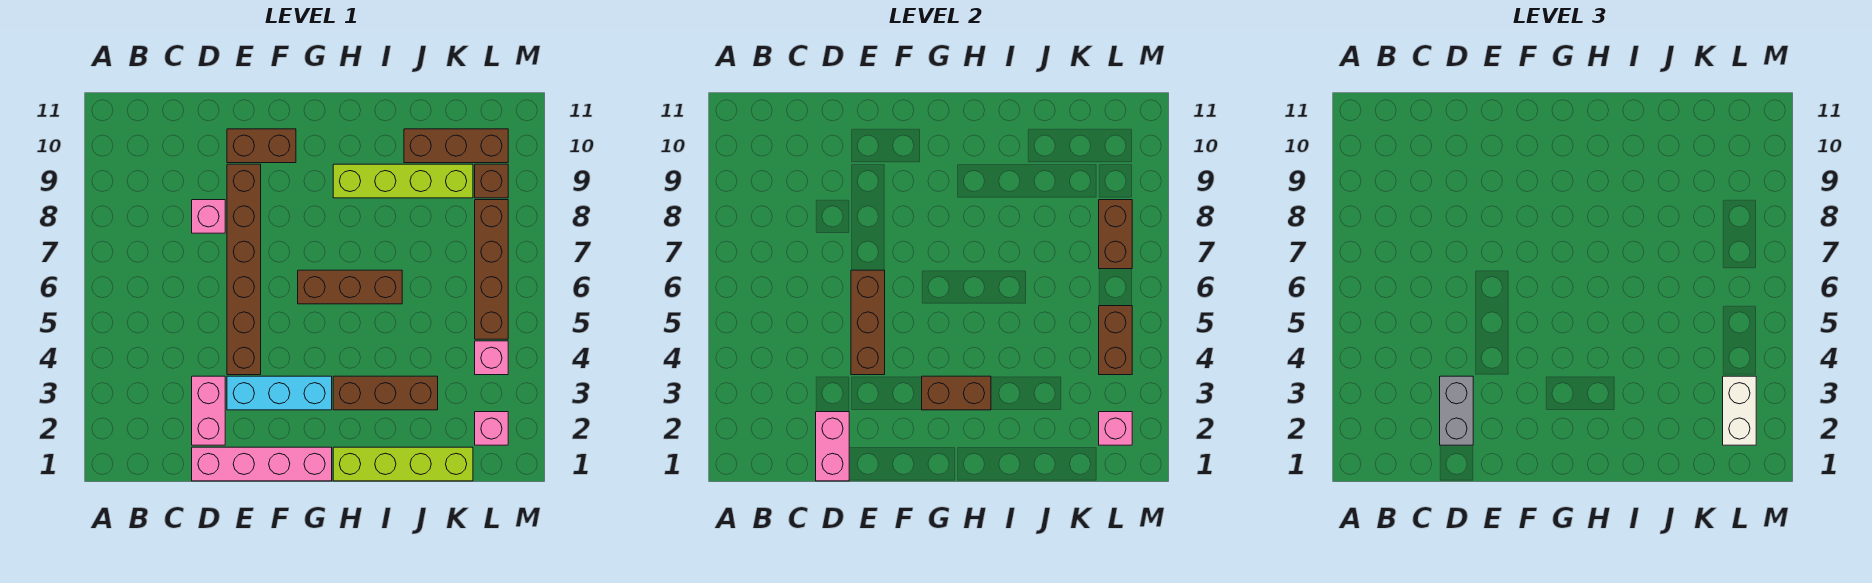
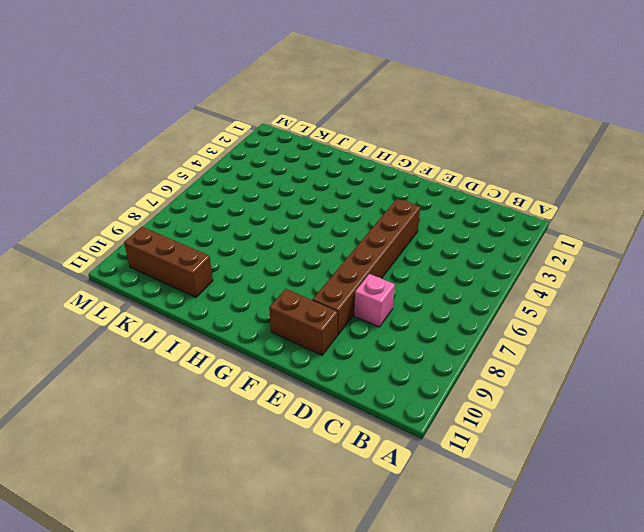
none -> pink 1x4 brick [192,447,332,481]
none -> pink 1x2 brick [192,376,225,445]
none -> cyan 1x3 brick [227,376,332,410]

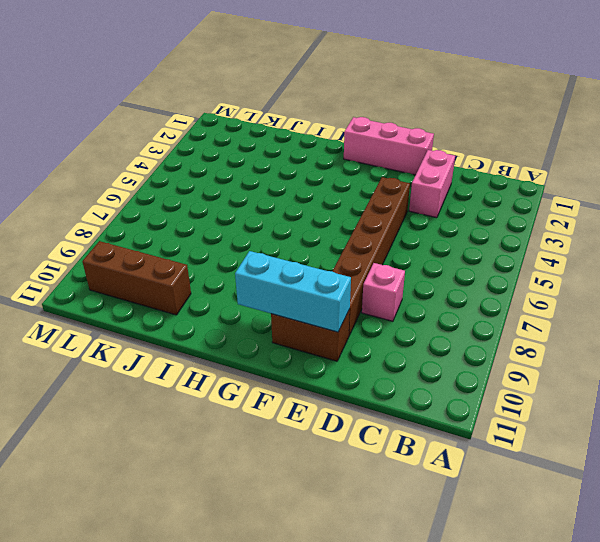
pink 1x3 brick [344,117,434,175] -> pink 1x4 brick [192,447,332,481]
cyan 1x3 brick [235,251,351,332] -> cyan 1x3 brick moved to [227,376,332,410]
none -> brown 1x3 brick [298,270,402,304]
none -> lime 1x4 brick [333,447,473,481]
none -> brown 1x3 brick [333,376,438,410]

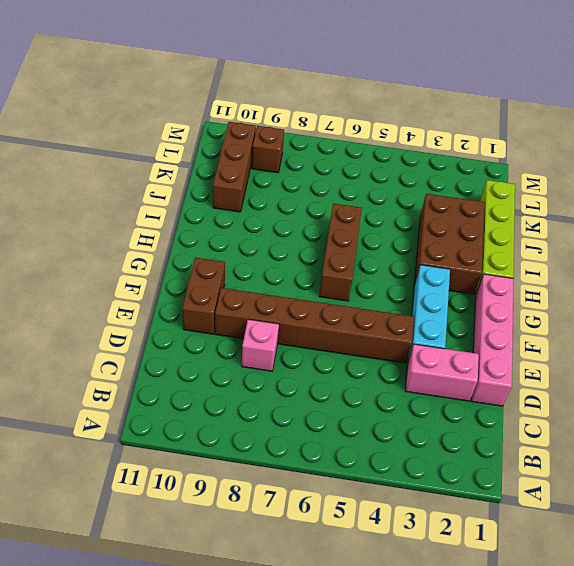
brown 2x3 brick [414,194,485,294] -> brown 1x3 brick [333,376,438,410]
none -> lime 1x4 brick [333,164,473,198]
none -> pink 1x1 brick [475,412,508,445]
none -> pink 1x1 brick [475,341,508,375]

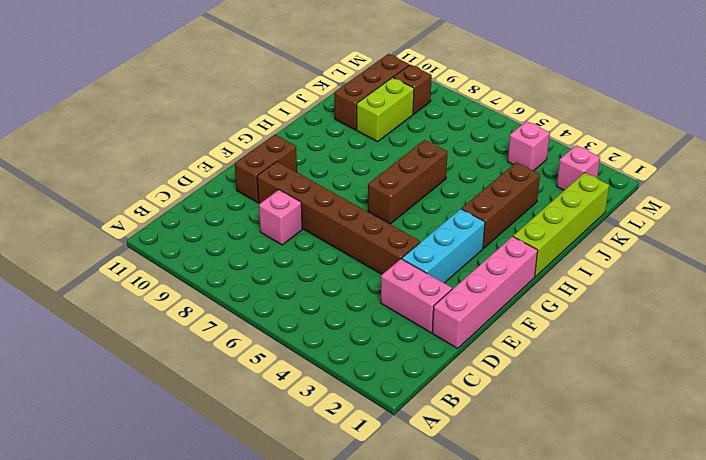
lime 1x2 brick [357,78,414,142] -> lime 1x4 brick [333,164,473,198]
none -> brown 1x4 brick [475,200,508,339]
none -> pink 1x2 brick [816,412,849,481]
none -> brown 1x3 brick [851,270,885,375]

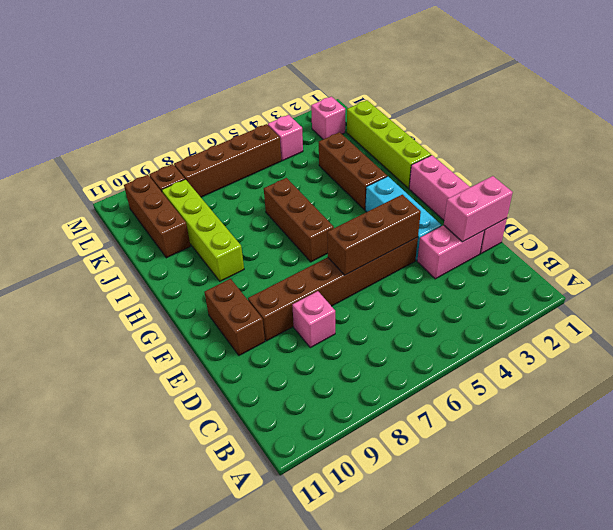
none -> brown 1x2 brick [922,376,991,410]
none -> pink 1x1 brick [1099,412,1132,445]
none -> brown 1x2 brick [1099,306,1132,375]

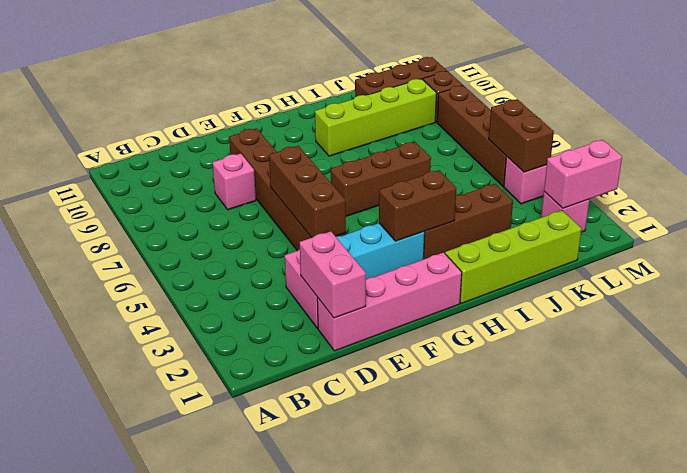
pink 1x2 brick [544,140,622,208] -> pink 1x1 brick [1099,412,1132,445]
none -> brown 1x2 brick [227,129,296,163]
none -> brown 1x2 brick [1099,200,1132,269]
none -> grey 1x2 brick [1440,376,1473,445]

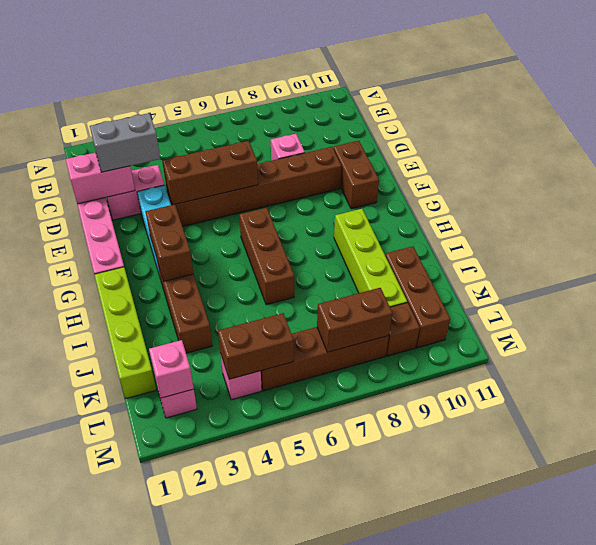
none -> white 1x2 brick [1723,376,1756,445]

